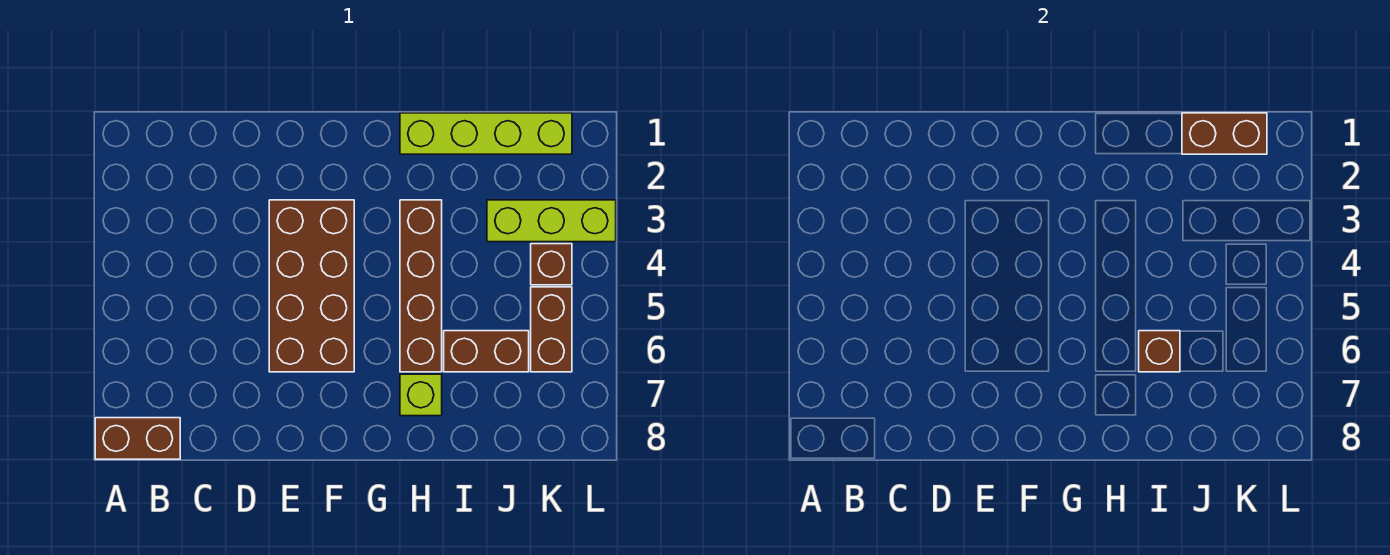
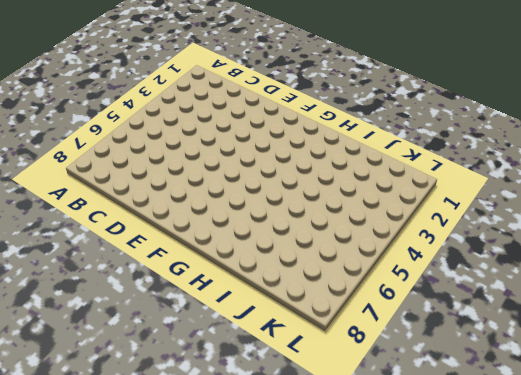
none -> brown 1x2 brick [95,418,180,459]
none -> brown 2x4 brick [269,200,354,372]

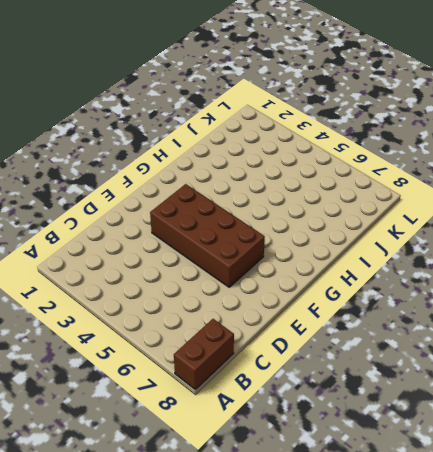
none -> lime 1x4 brick [400,113,572,154]
none -> brown 1x4 brick [400,200,442,372]

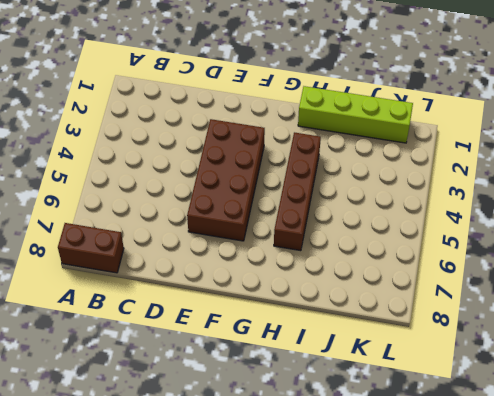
none -> lime 1x1 brick [400,374,442,416]
none -> brown 1x2 brick [444,331,529,372]

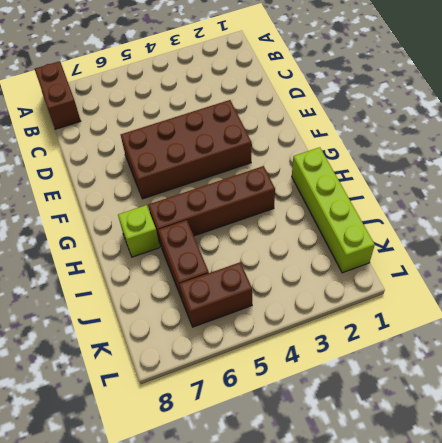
none -> lime 1x3 brick [487,200,616,242]
none -> brown 1x1 brick [531,244,572,285]

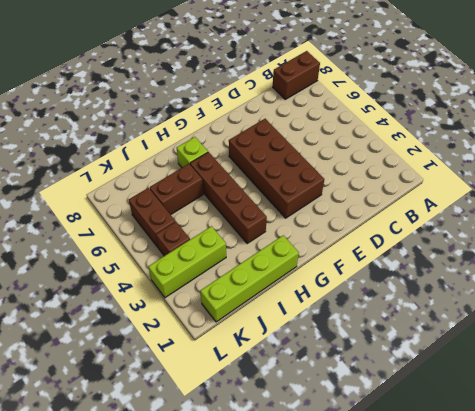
none -> brown 1x1 brick [1139,331,1180,372]
none -> brown 1x2 brick [1182,113,1267,154]

